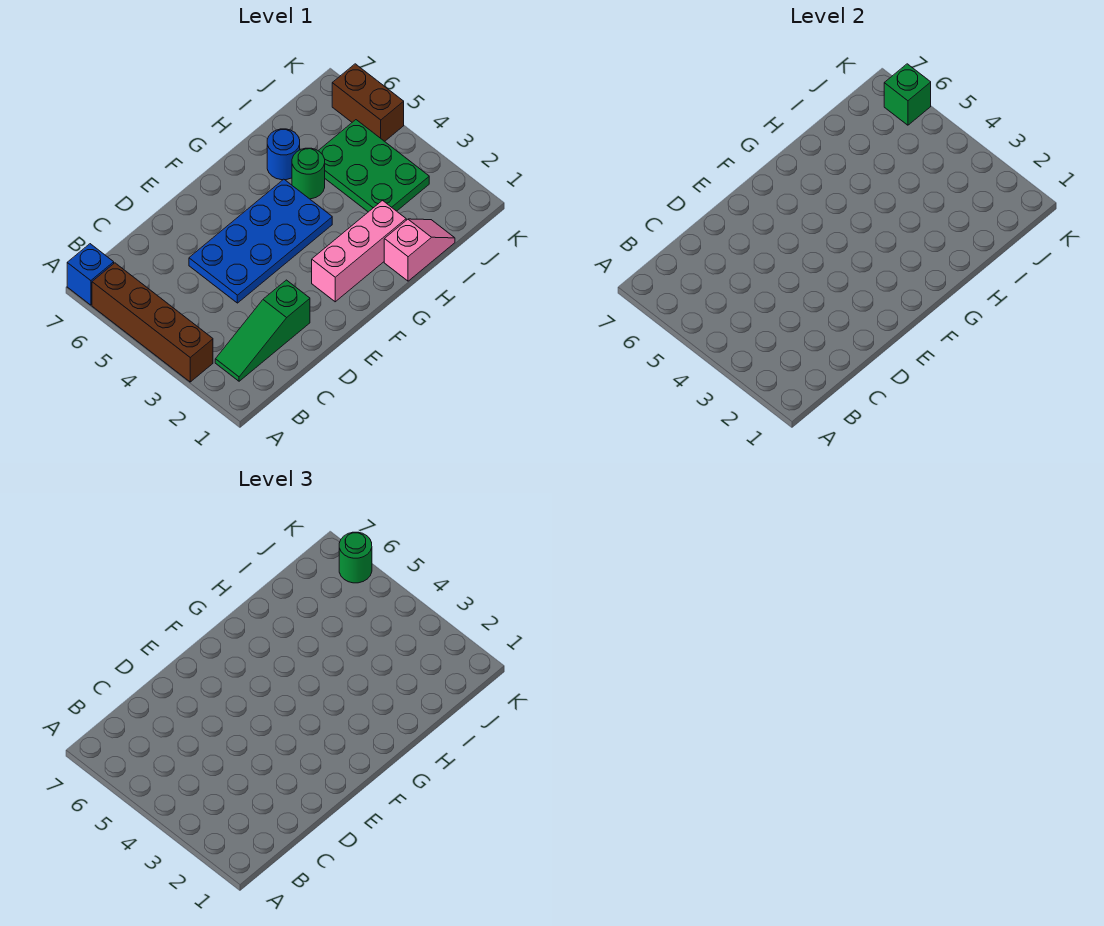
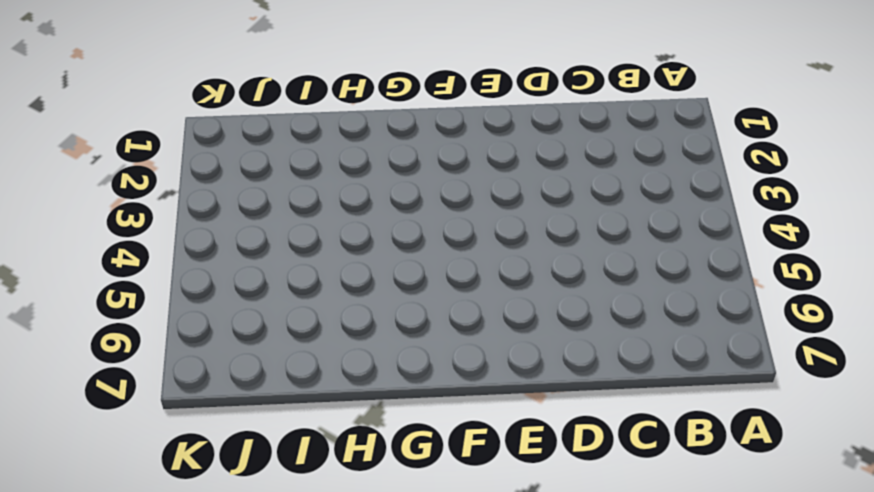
none -> brown 1x4 brick [92,263,213,382]
none -> blue 1x1 brick [67,244,114,305]
none -> green 1x3 slope [215,280,310,381]

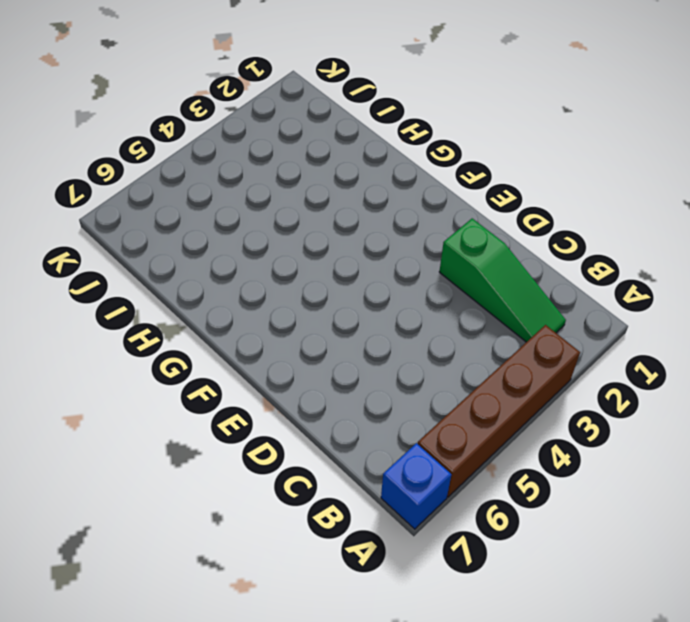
none -> blue 2x4 plate [189,179,332,303]
none -> pink 1x3 brick [312,201,406,302]
none -> pink 1x2 slope [384,219,455,281]

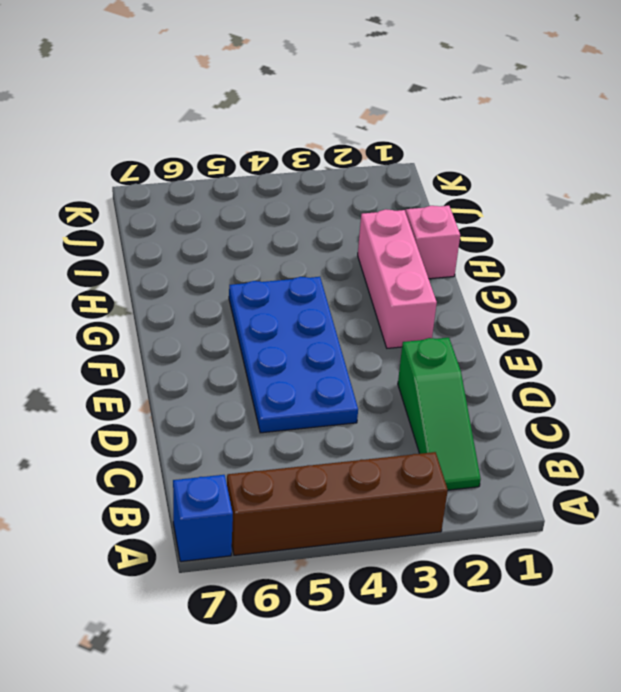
none -> green 1x1 round brick [292,148,325,199]
none -> blue 1x1 round brick [267,129,300,180]
none -> green 2x3 plate [318,120,429,212]

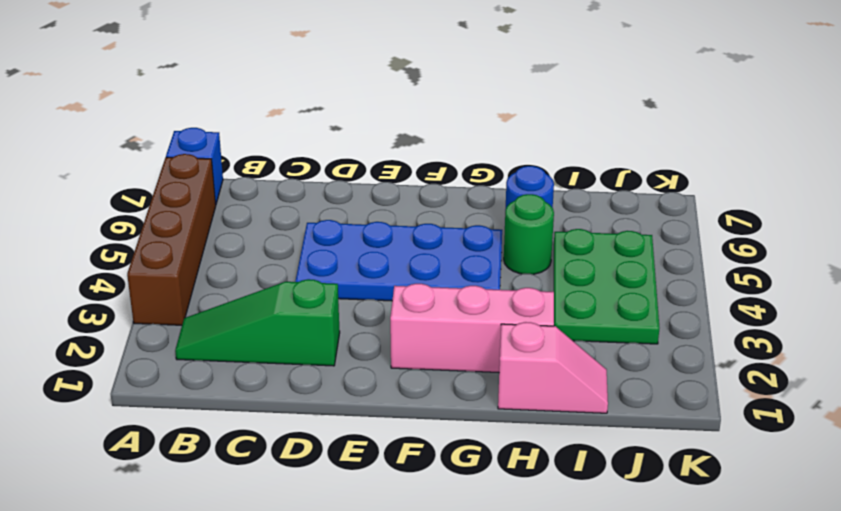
none -> brown 1x2 brick [332,64,404,141]
none -> green 1x1 brick [884,64,931,125]
none -> green 1x1 round brick [339,532,372,583]

